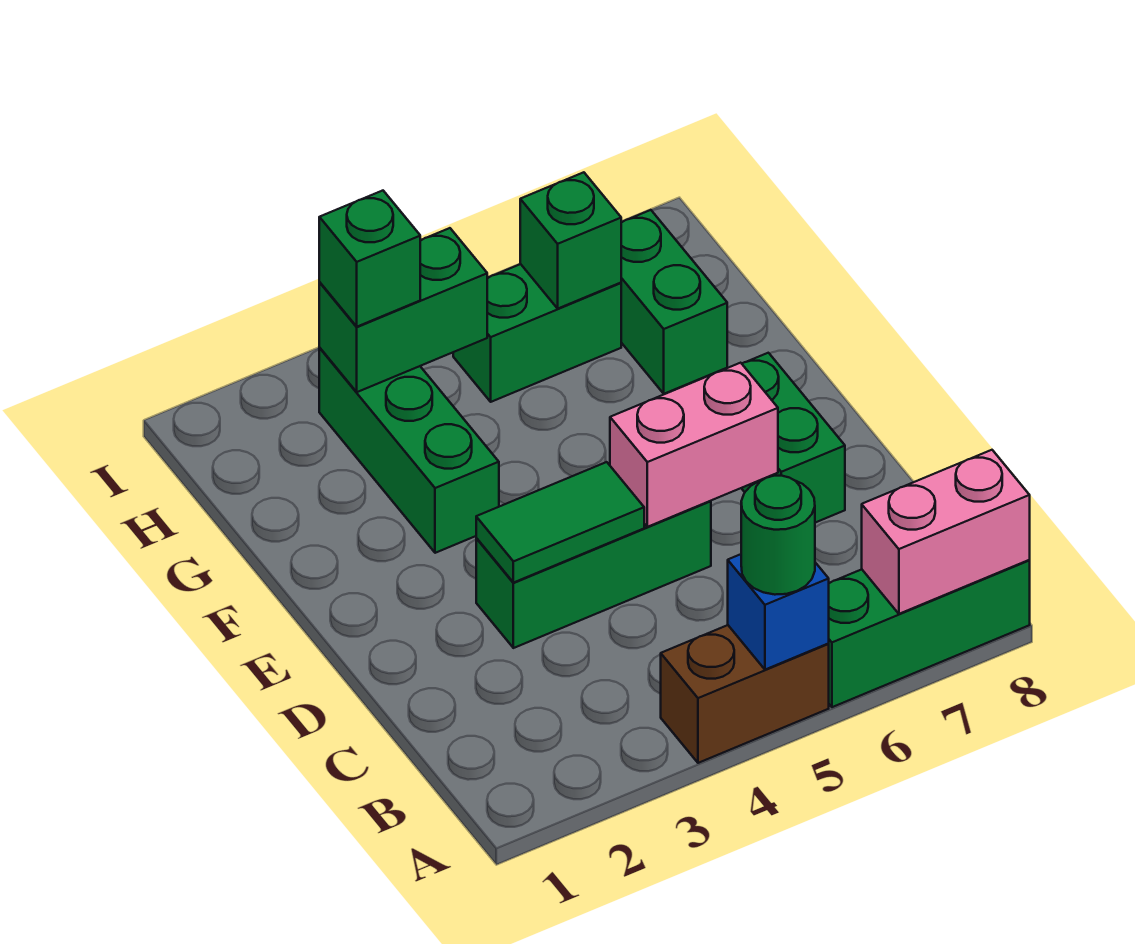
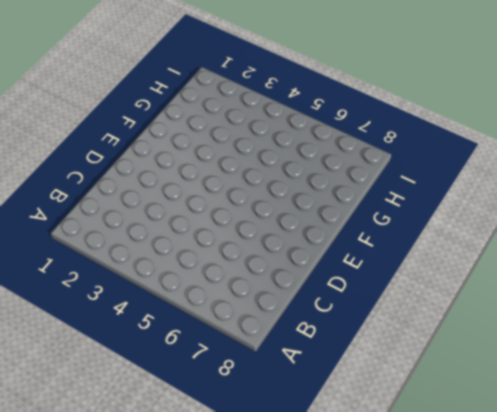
none -> brown 1x2 brick [661,625,829,763]
none -> green 1x3 brick [828,560,1030,707]
none -> green 1x3 brick [476,501,711,648]

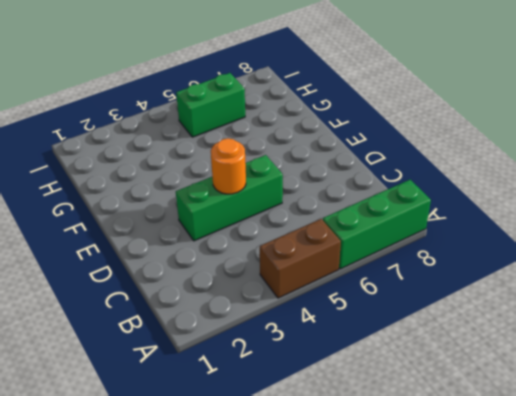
orange 1x1 round brick [211,138,246,194] -> green 1x2 tile [476,462,644,583]
none -> green 1x2 brick [741,353,845,523]
none -> green 1x3 brick [319,348,499,553]
none -> green 1x2 brick [621,210,727,394]

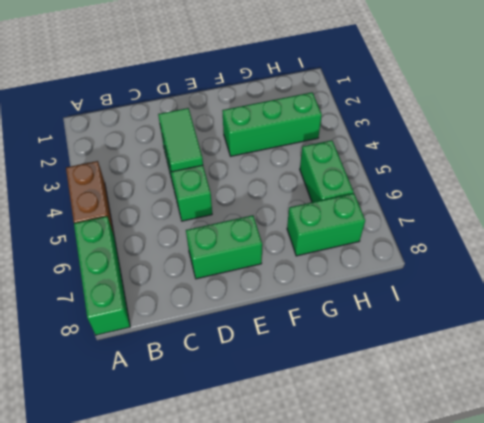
none -> blue 1x1 brick [728,554,829,670]
none -> pink 1x2 brick [862,450,1030,614]
none -> pink 1x2 brick [610,363,778,527]

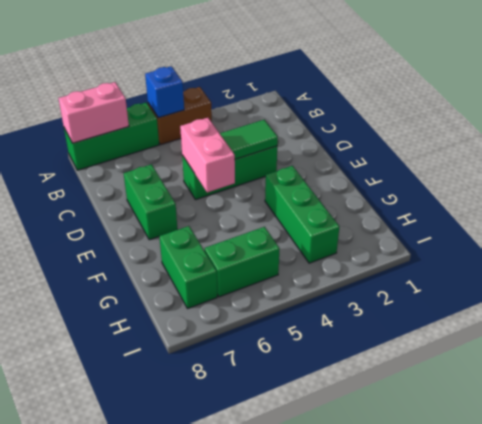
pink 1x2 brick [180,118,235,192] -> pink 1x2 brick turned to [610,363,778,527]
none -> green 1x2 brick [319,228,487,392]
none -> green 1x1 brick [520,172,621,308]
none -> green 1x1 round brick [741,476,815,595]

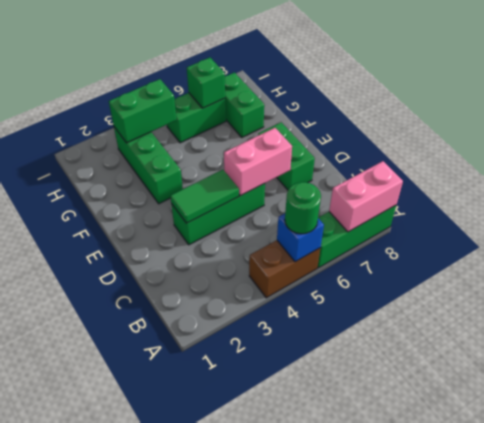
none -> green 1x1 brick [319,191,420,327]

